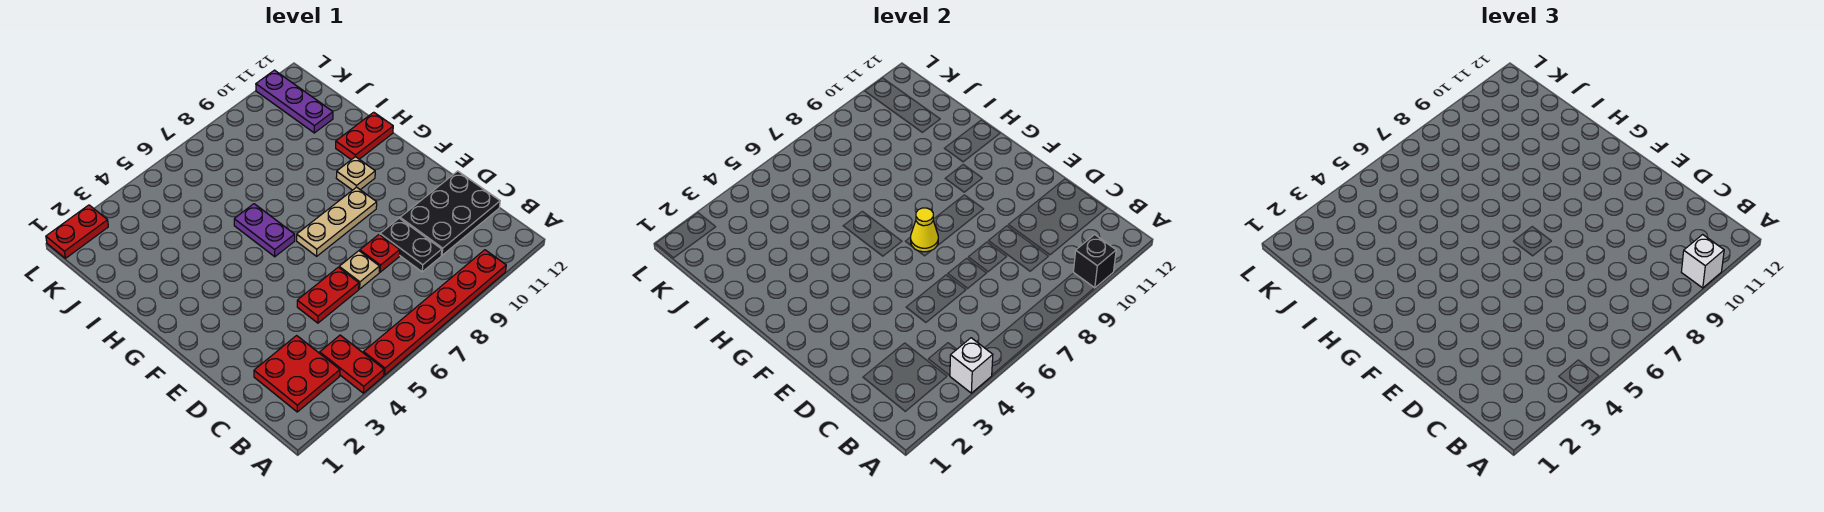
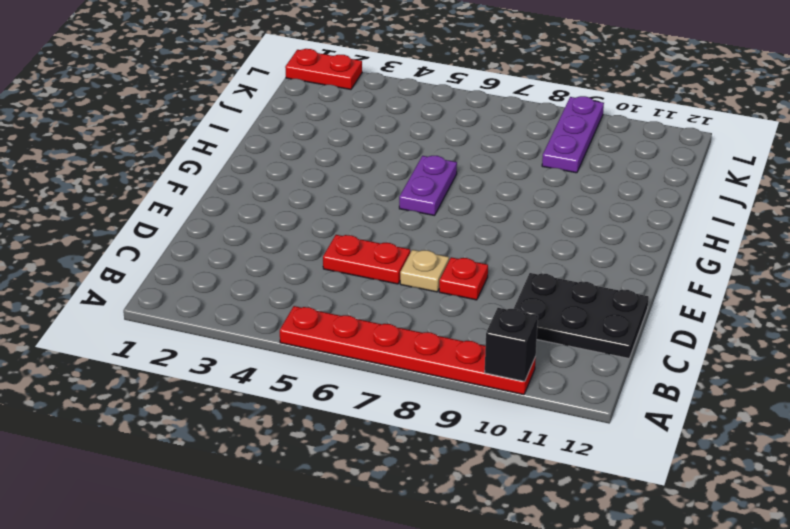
purple 1x3 plate [542,96,604,173] -> purple 1x3 plate moved to [256,70,333,133]
none -> red 1x2 plate [320,335,384,393]
none -> red 2x2 plate [254,336,340,412]
none -> black 1x2 plate [380,218,442,272]

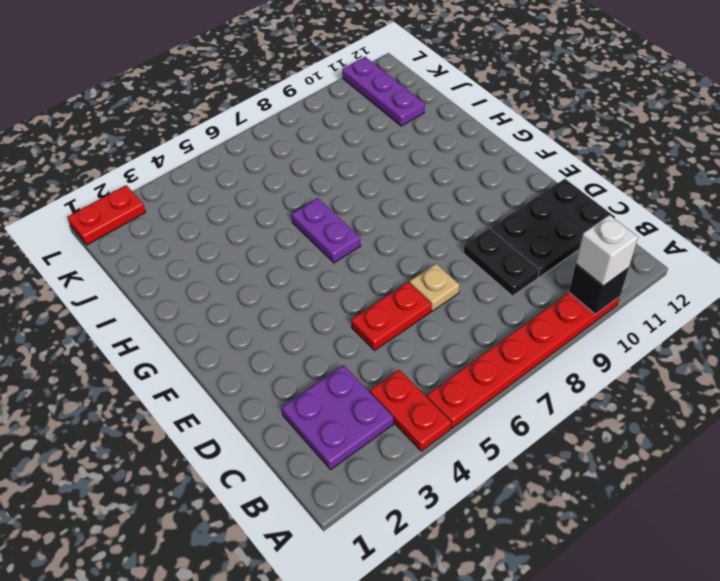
purple 2x2 plate [281,365,393,469] -> red 2x2 plate [254,336,340,412]
none -> red 1x1 plate [360,235,400,272]
none -> tan 1x3 plate [297,187,377,256]
none -> tan 1x1 plate [336,157,375,190]

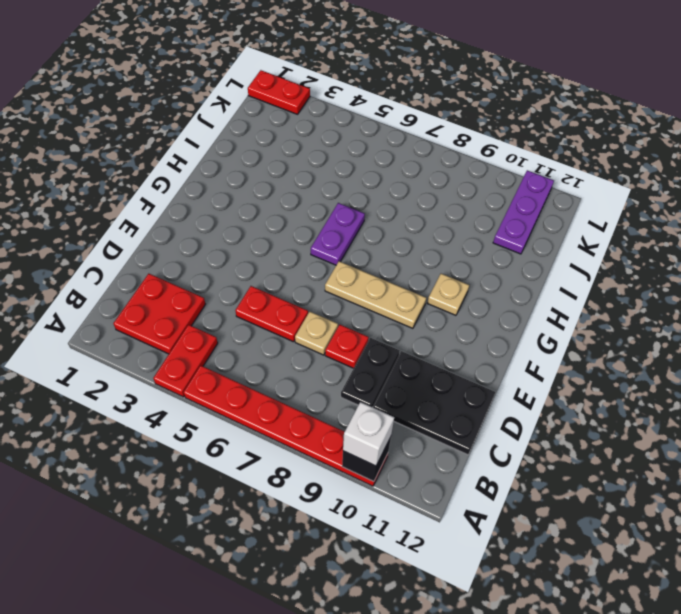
none -> red 1x2 plate [336,112,393,160]
none -> white 1x1 brick [950,338,993,393]
none -> yellow 1x1 cone [911,208,938,252]

